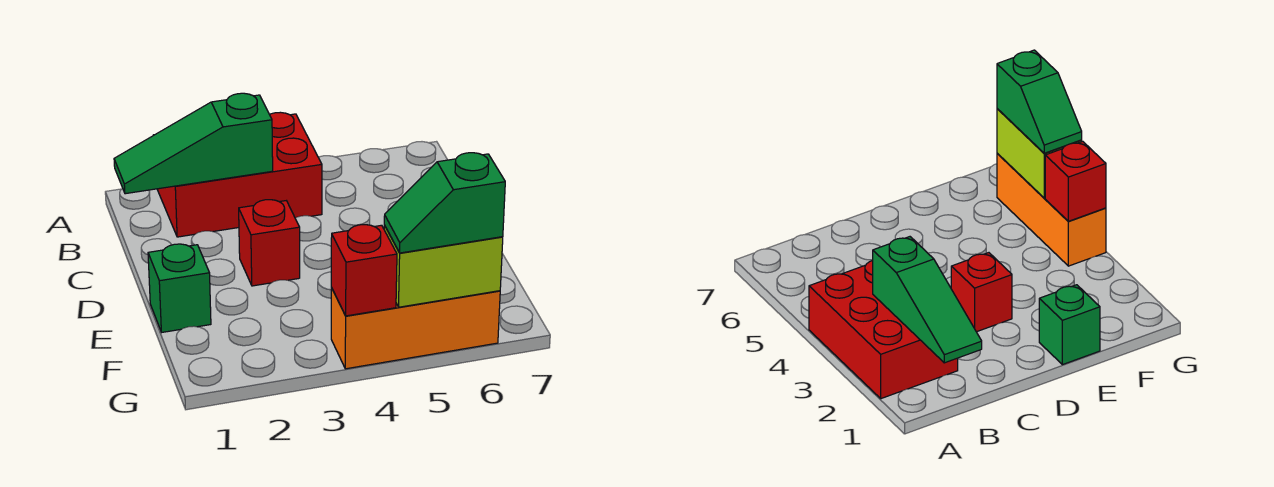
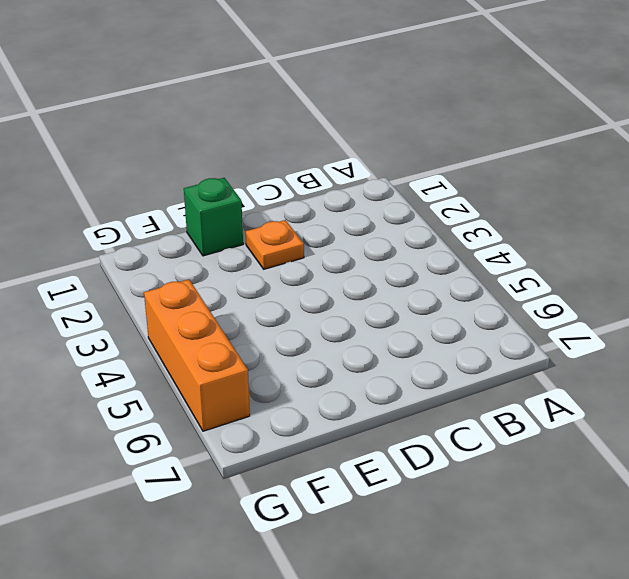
orange 1x1 plate [246,220,304,269] -> none
none -> red 2x3 brick [157,112,322,237]
none -> red 1x1 brick [239,200,300,286]

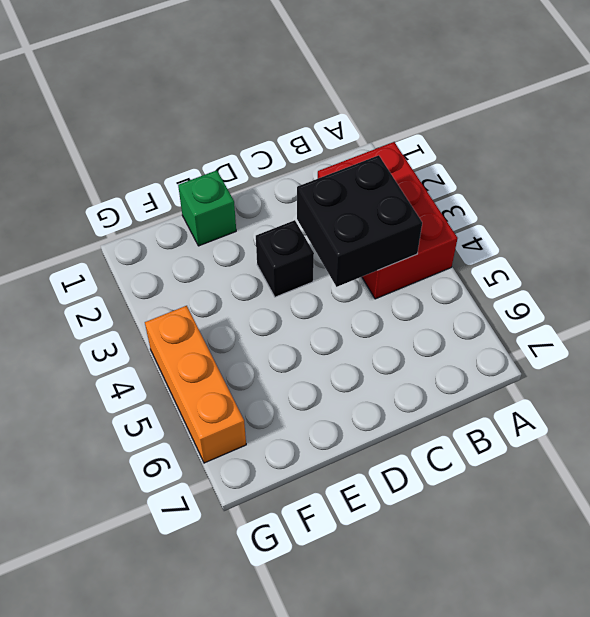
black 2x2 brick [297,155,422,287] -> green 1x3 slope [114,93,273,194]
black 1x1 brick [256,220,314,297] -> red 1x1 brick [239,200,300,286]
none -> red 1x1 brick [331,225,397,316]
none -> lime 1x2 brick [384,225,503,307]

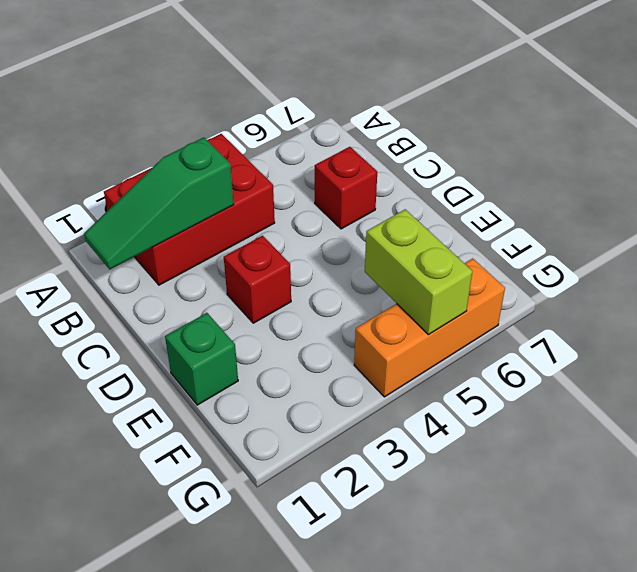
red 1x1 brick [315,147,377,229] -> red 1x1 brick moved to [331,225,397,316]
lime 1x2 brick [365,209,472,335] -> lime 1x2 brick turned to [384,225,503,307]
none -> green 1x2 slope [384,153,505,253]

